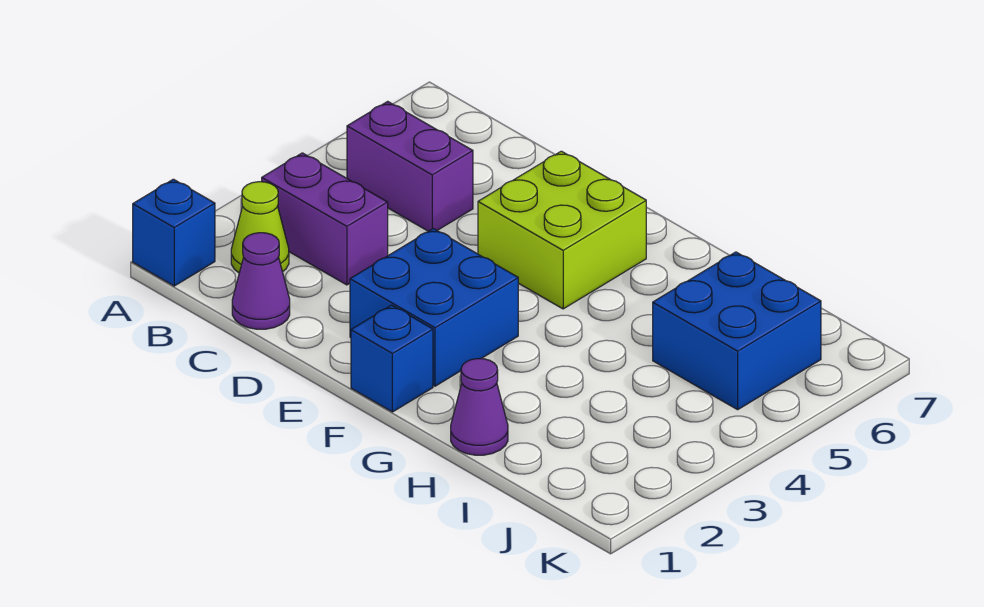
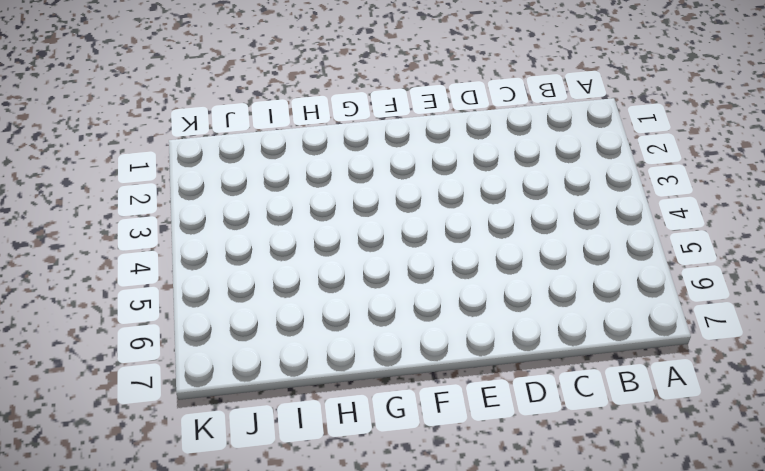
none -> blue 1x1 brick [133,179,215,286]
none -> lime 1x1 cone [231,182,289,273]

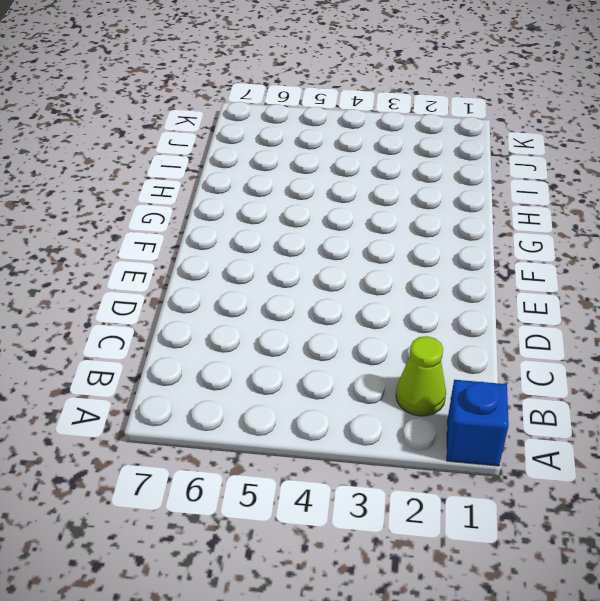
none -> purple 1x2 brick [262,153,388,285]
none -> purple 1x2 brick [347,101,473,231]

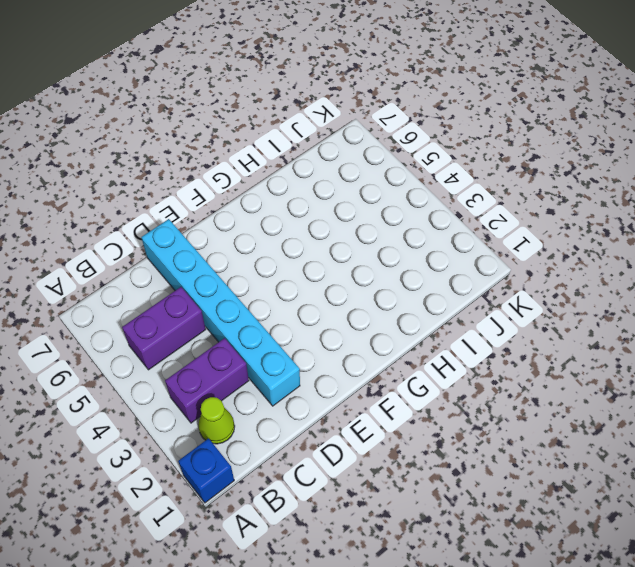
cyan 1x6 brick [141,219,300,406] -> none
none -> purple 1x1 cone [232,233,290,329]
none -> blue 2x2 brick [350,229,518,386]

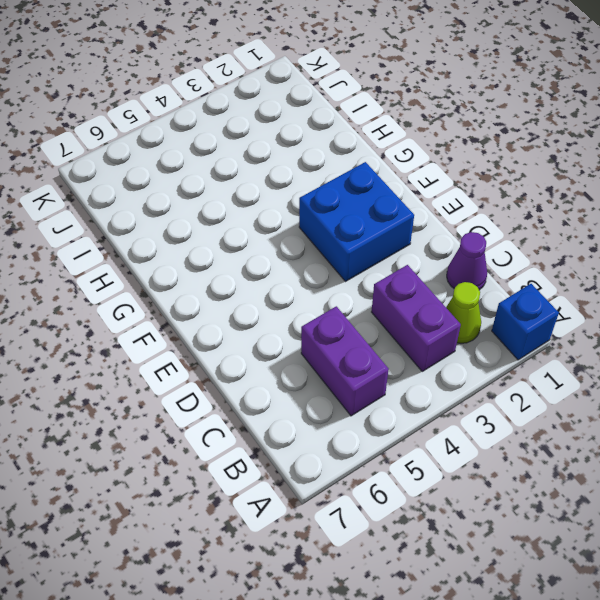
none -> lime 2x2 brick [478,151,646,309]
none -> blue 1x1 brick [351,305,433,412]

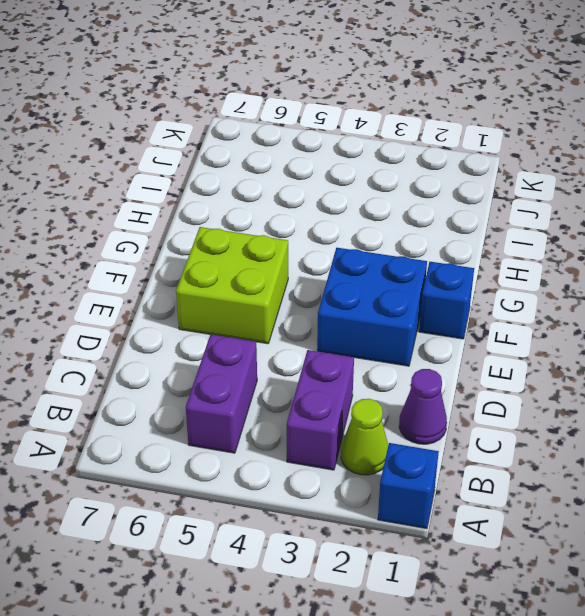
none -> purple 1x1 cone [451,359,508,455]
none -> blue 2x2 brick [653,252,821,410]

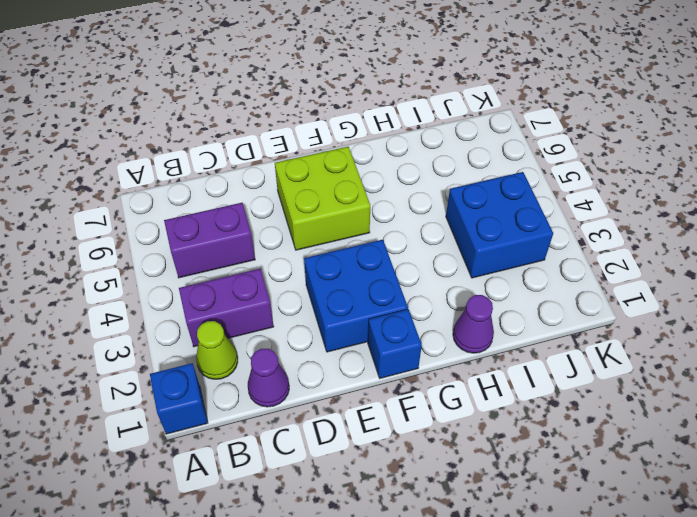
blue 2x2 brick [446,172,553,278] -> blue 2x2 brick moved to [653,252,821,410]

